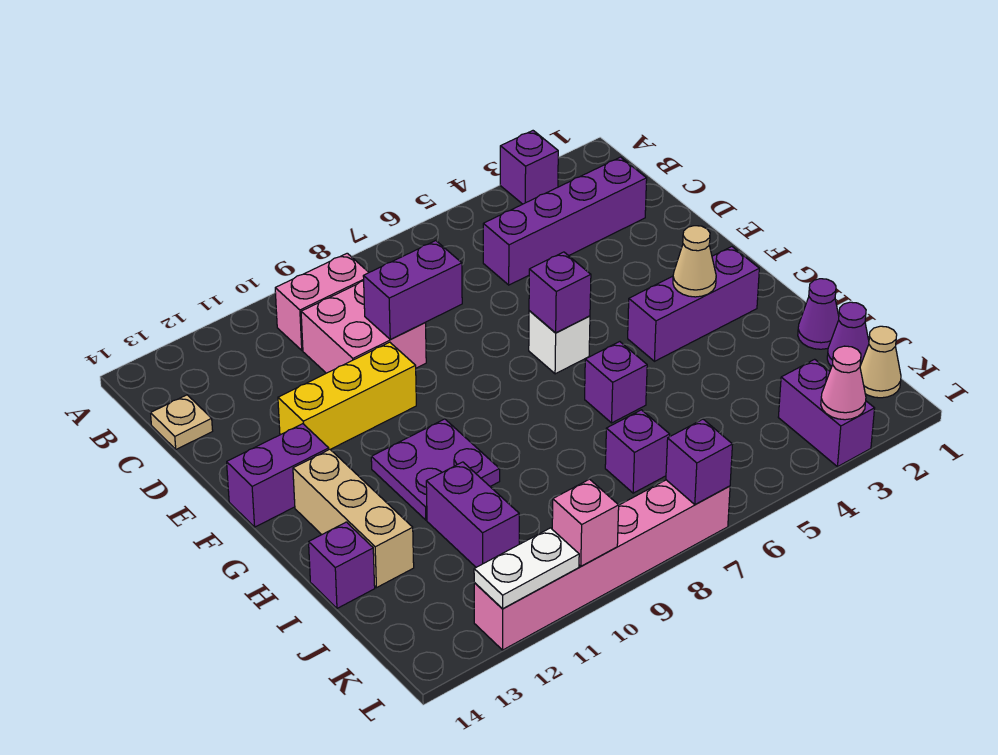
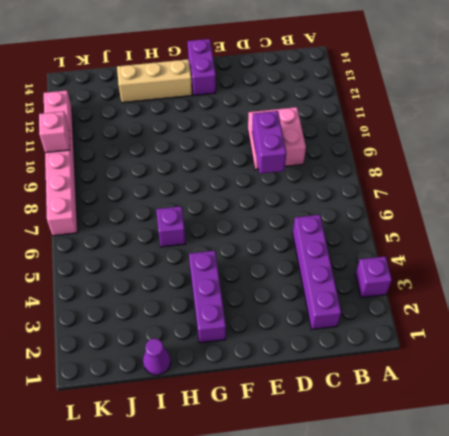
none -> pink 1x2 brick [275,253,369,350]
none -> tan 1x1 plate [151,395,213,449]
none -> yellow 1x3 brick [278,342,416,449]

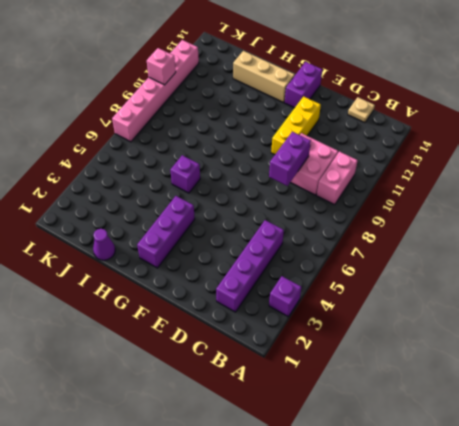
none -> white 1x1 brick [529,311,590,374]
none -> purple 2x2 plate [371,419,500,520]
none -> purple 1x2 brick [426,462,519,567]

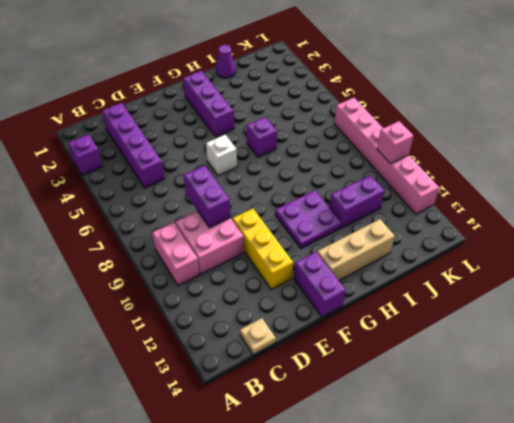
none -> purple 1x1 brick [309,522,375,608]
none -> purple 1x1 cone [827,302,869,367]
none -> purple 1x1 brick [605,410,670,493]

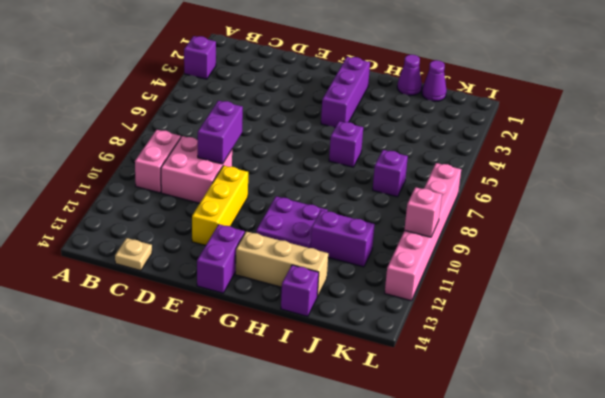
none -> purple 1x4 brick [483,157,647,285]
none -> white 1x1 brick [529,311,590,374]
none -> tan 1x1 cone [860,326,901,398]

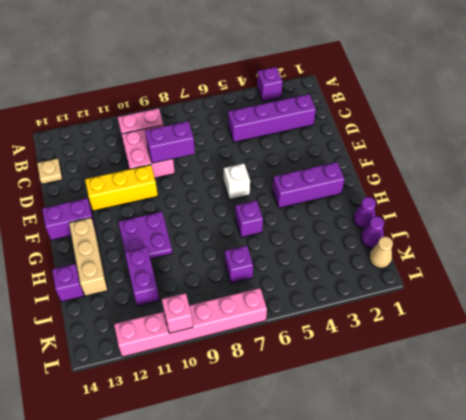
none -> purple 1x2 brick [778,359,875,467]
none -> purple 1x1 brick [529,252,591,333]
none -> tan 1x1 cone [673,226,716,297]

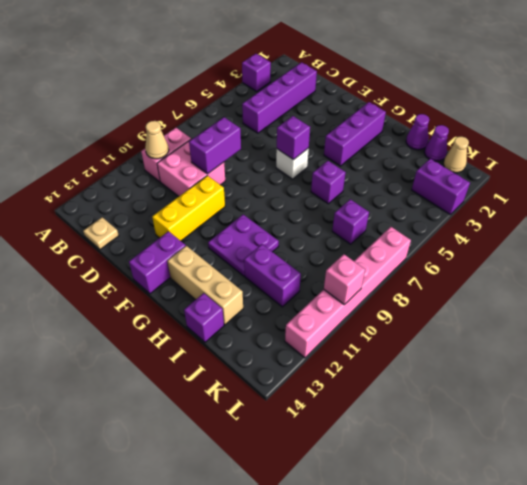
tan 1x1 cone [145,121,169,159] -> tan 1x1 cone moved to [673,226,716,297]
none -> pink 1x1 cone [821,346,866,420]
none -> purple 1x1 brick [666,419,733,505]
none -> white 1x2 plate [474,528,579,609]

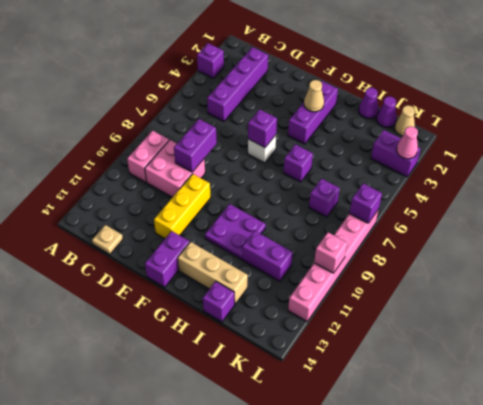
none -> white 1x2 plate [474,528,579,609]

